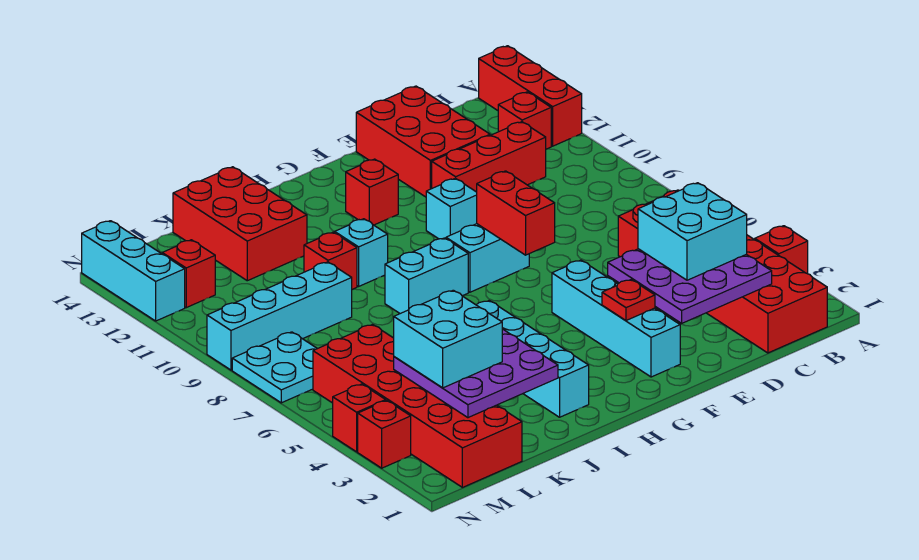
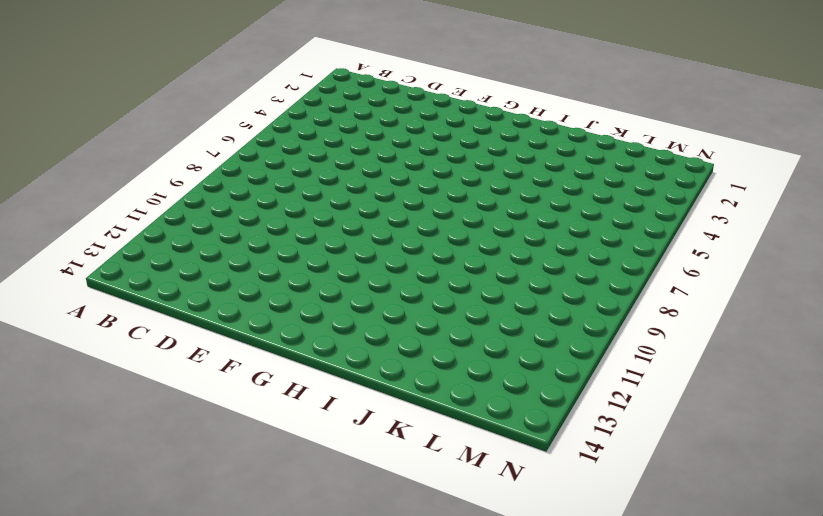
none -> red 1x1 brick [755,226,808,274]
none -> red 1x3 brick [479,46,582,146]
none -> red 2x6 brick [618,190,827,353]

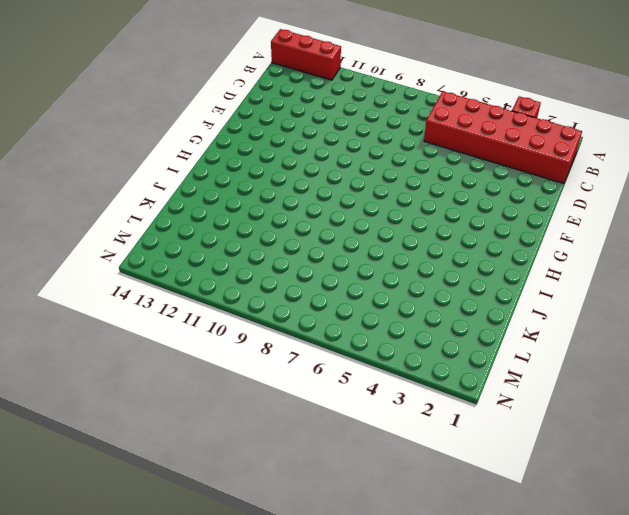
none -> red 1x1 brick [498,92,551,149]
none -> red 1x3 brick [432,122,546,192]
none -> red 2x3 brick [356,86,490,197]

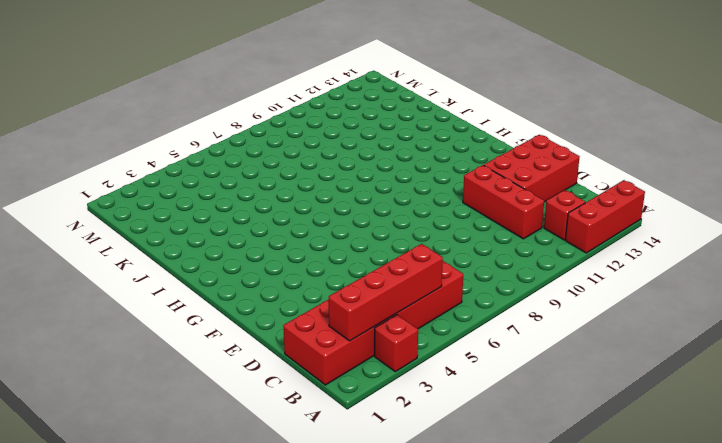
red 1x4 brick [329,244,443,341] -> none
none -> cyan 1x4 brick [552,260,680,377]
none -> cyan 1x2 brick [446,224,529,292]
none -> cyan 1x1 brick [426,178,477,239]

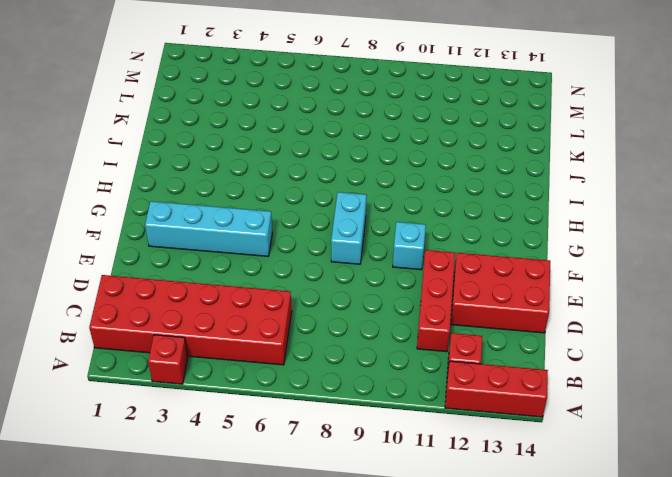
none -> red 1x1 brick [346,159,398,225]
none -> cyan 1x2 brick [385,238,468,314]
none -> cyan 1x4 brick [477,301,589,417]

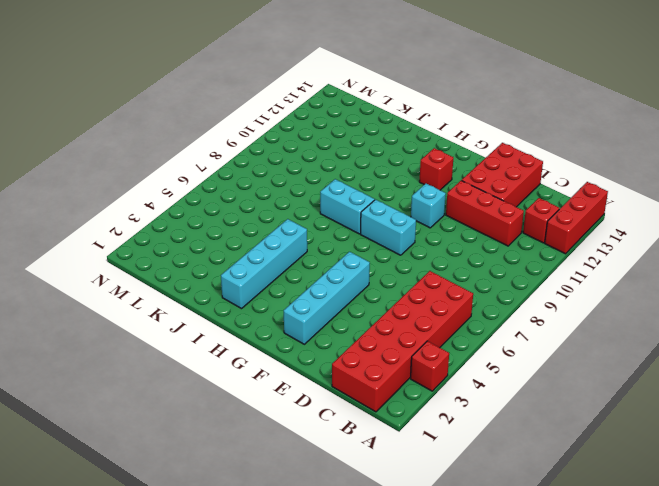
none -> cyan 1x1 brick [335,219,388,286]
none -> red 1x1 brick [304,232,357,290]
none -> red 2x3 brick [173,167,307,281]

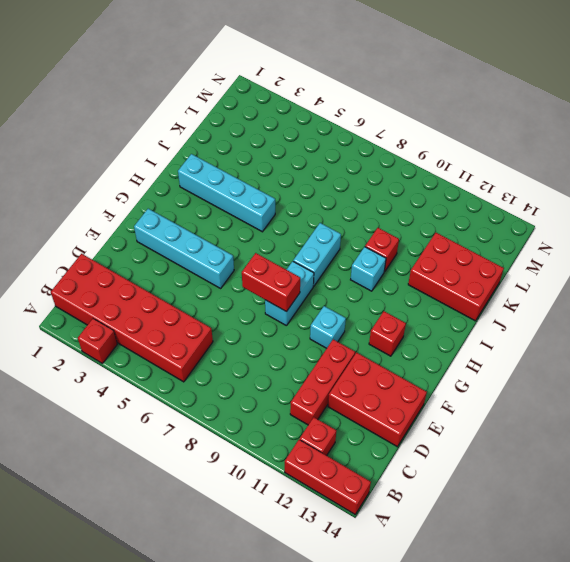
none -> cyan 1x4 brick [207,262,352,370]
none -> red 2x6 brick [313,325,522,487]
none -> cyan 2x2 plate [232,332,317,403]

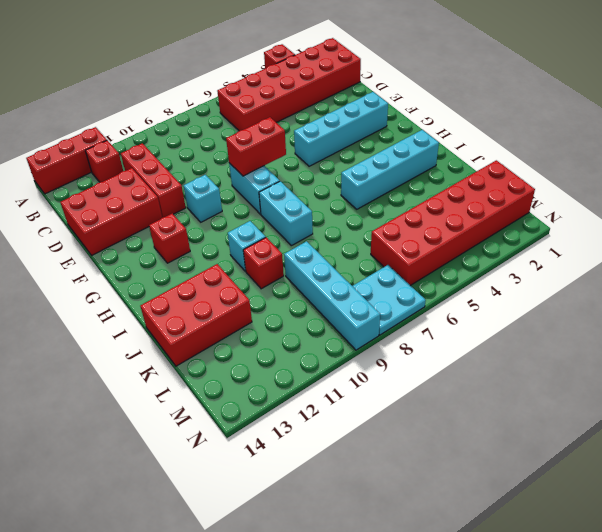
none -> red 1x1 brick [162,240,215,308]
none -> red 1x1 brick [358,401,411,468]
none -> red 1x1 brick [333,384,386,452]

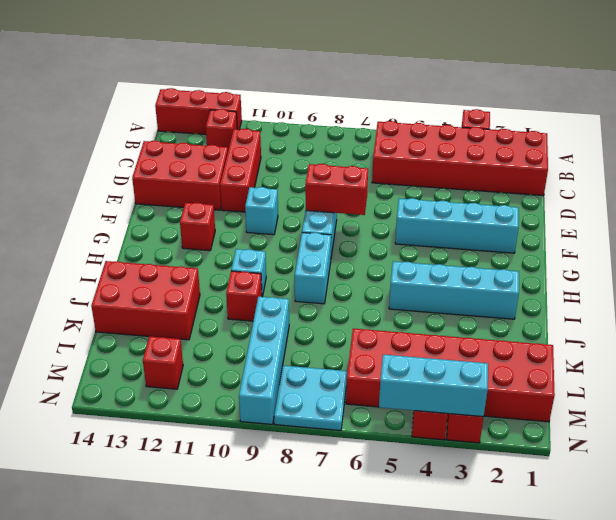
cyan 1x3 brick [379,354,488,417] -> cyan 1x3 brick moved to [82,221,185,321]
none -> purple 3x3 plate [608,249,772,323]
none -> red 1x1 plate [602,280,655,321]
none -> purple 3x3 plate [394,329,558,418]

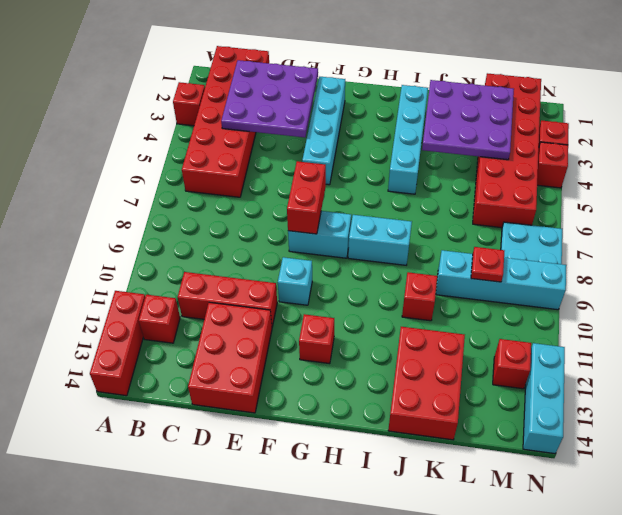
red 1x1 plate [471,247,504,282] -> red 1x1 plate moved to [602,280,655,321]
none -> cyan 1x1 brick [335,219,388,286]
none -> cyan 2x2 brick [638,183,747,280]
none -> cyan 2x2 brick [394,290,502,388]

